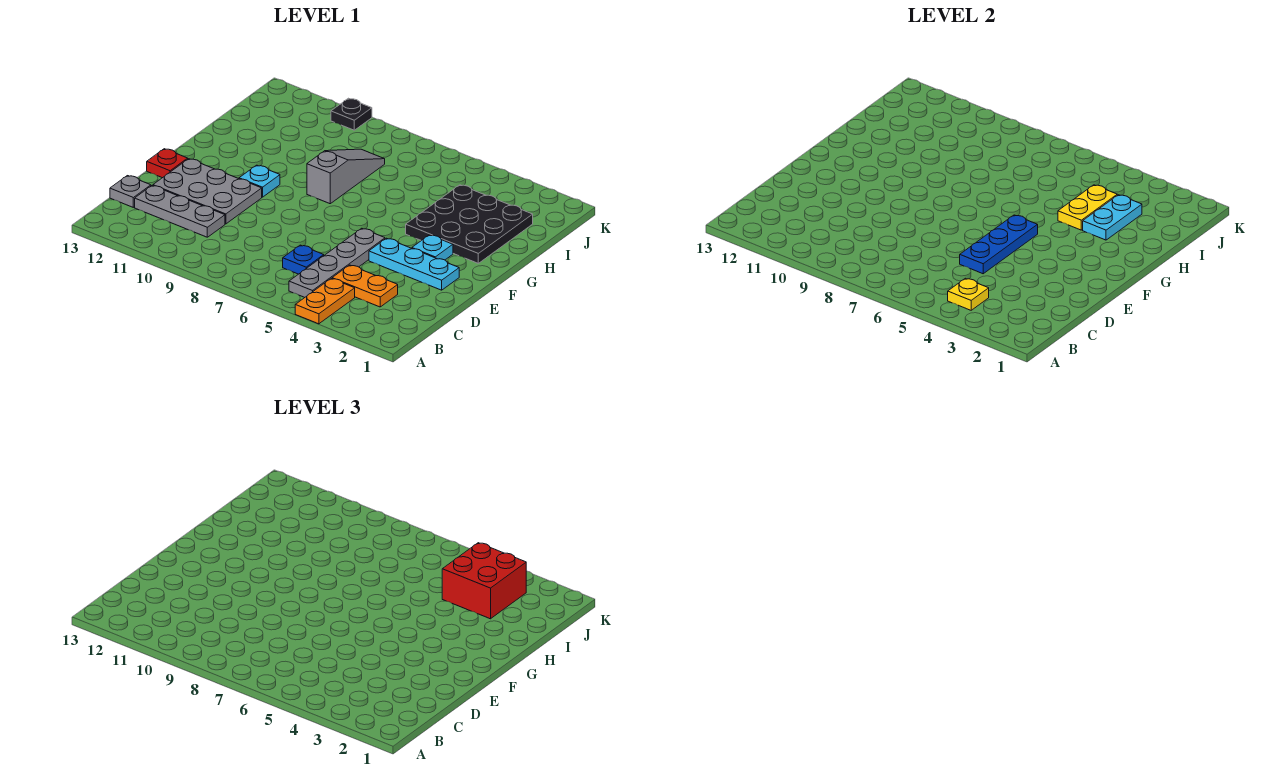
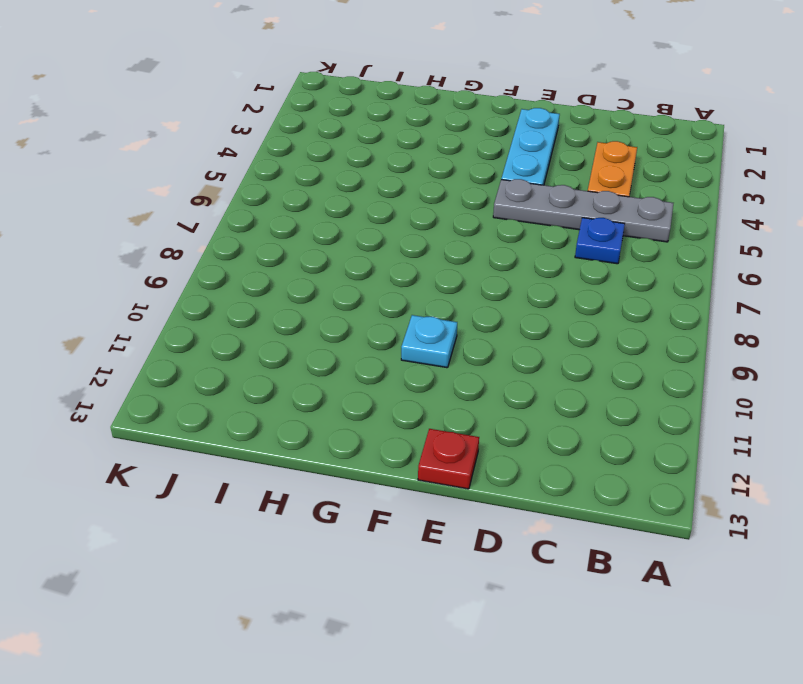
none -> orange 1x2 plate [295,278,355,324]
none -> grey 1x3 plate [135,186,225,237]
none -> grey 1x1 plate [110,176,151,207]

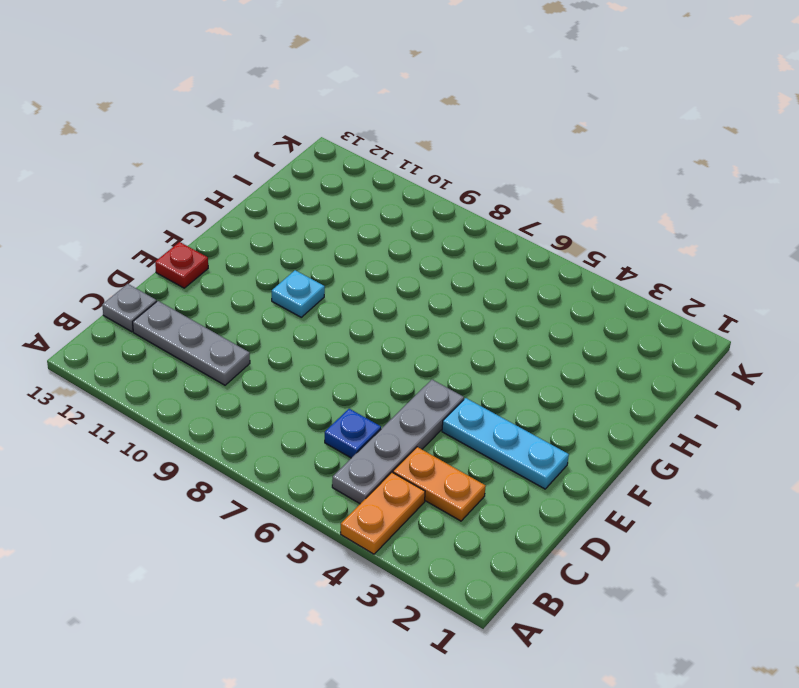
none -> grey 2x3 plate [153,159,262,224]
none -> cyan 1x1 plate [412,235,453,260]
none -> black 3x3 plate [406,185,533,263]

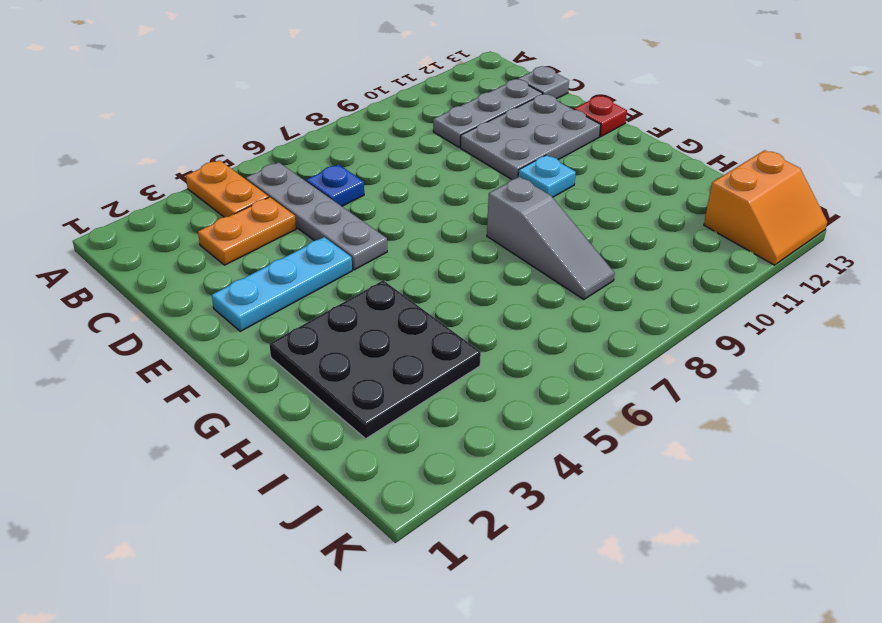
orange 2x2 slope [704,150,827,265] -> none
none -> cyan 1x1 plate [412,235,453,260]
none -> black 1x1 plate [331,98,372,130]
none -> yellow 1x1 plate [948,278,989,310]

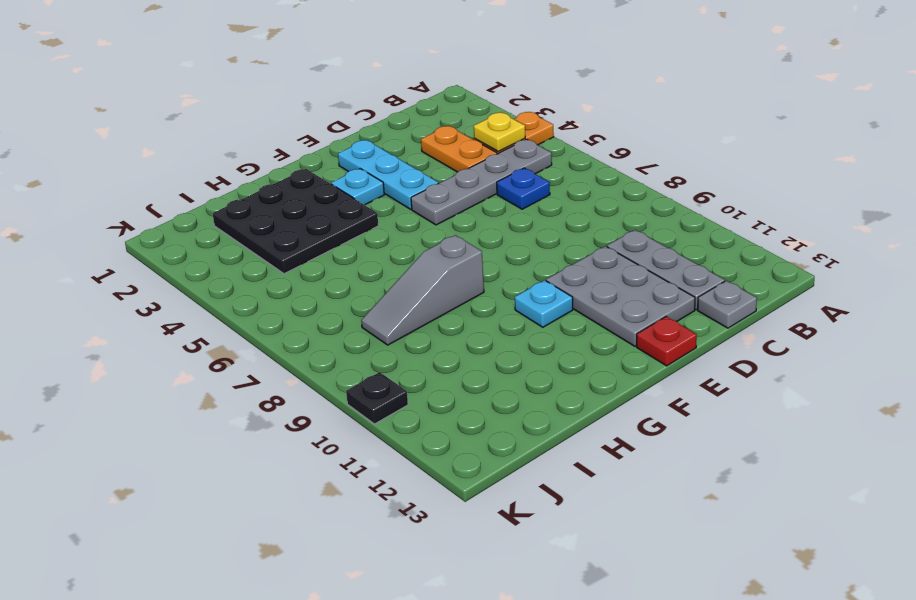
none -> blue 1x3 plate [960,215,1038,274]
none -> cyan 1x2 plate [1083,195,1142,240]
none -> yellow 1x2 plate [1058,185,1117,230]

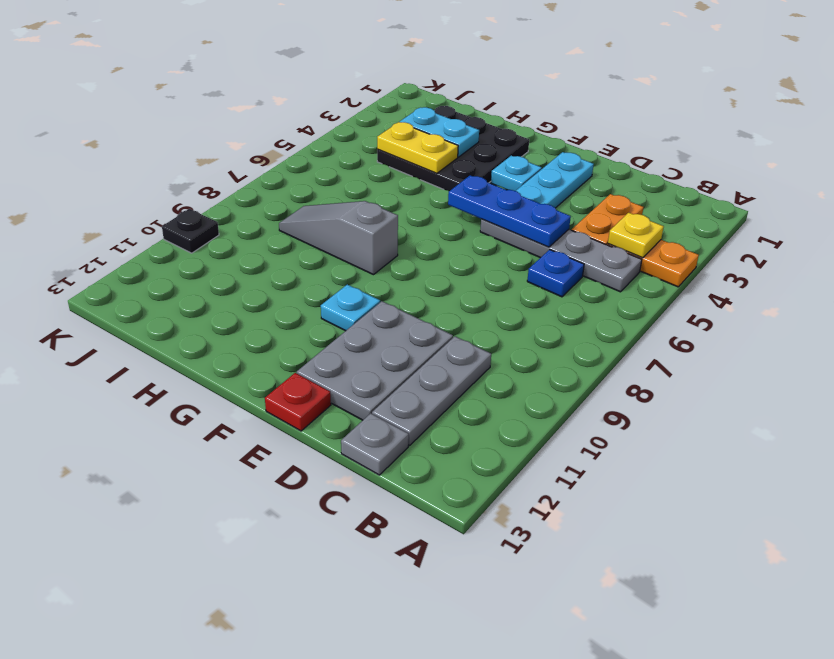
none -> red 2x2 brick [442,543,526,619]

